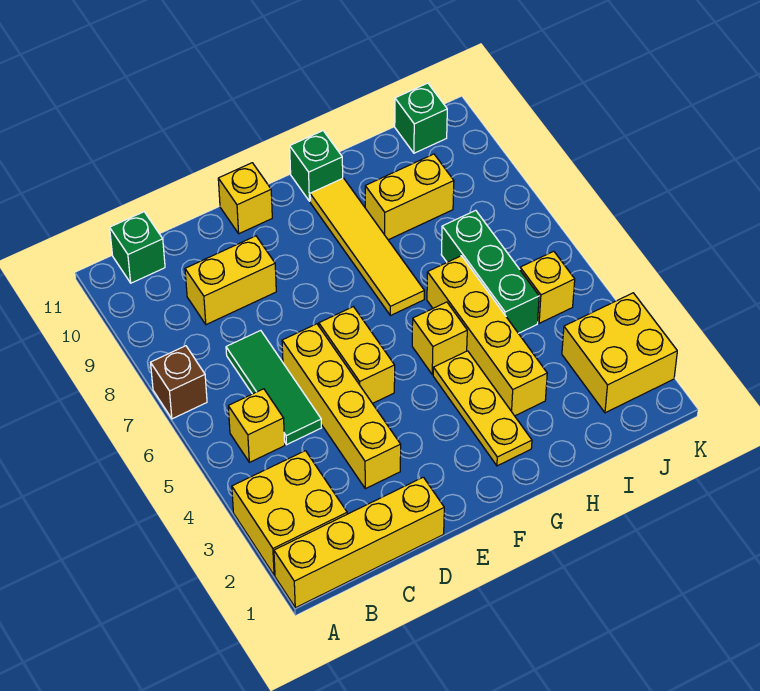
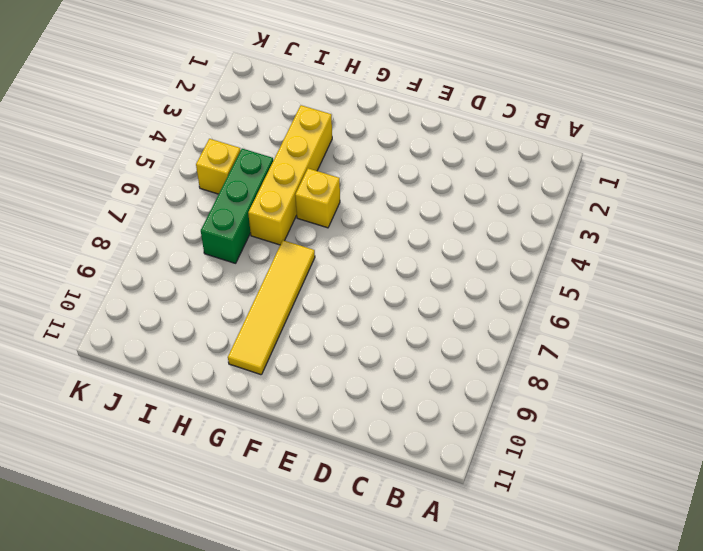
none -> yellow 1x4 brick [274,477,444,608]
none -> yellow 2x2 brick [232,451,347,575]
none -> brown 1x1 brick [151,346,207,419]

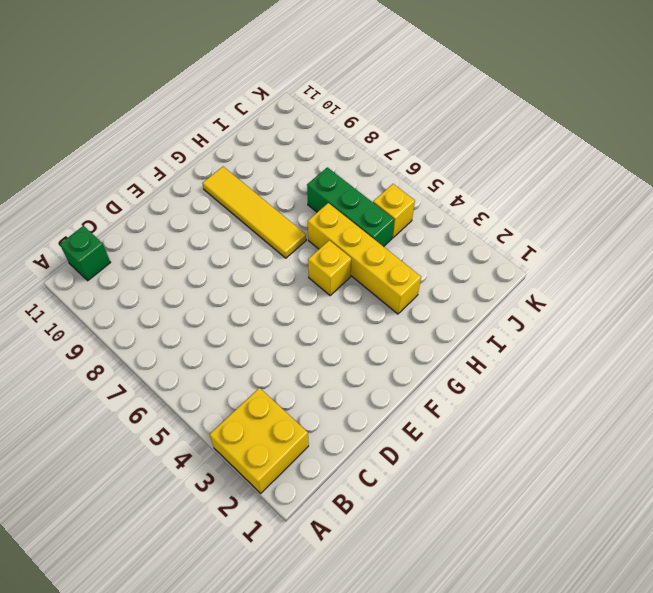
none -> yellow 1x4 brick [274,477,444,608]
none -> brown 1x1 brick [151,346,207,419]
none -> yellow 1x1 brick [228,389,285,462]

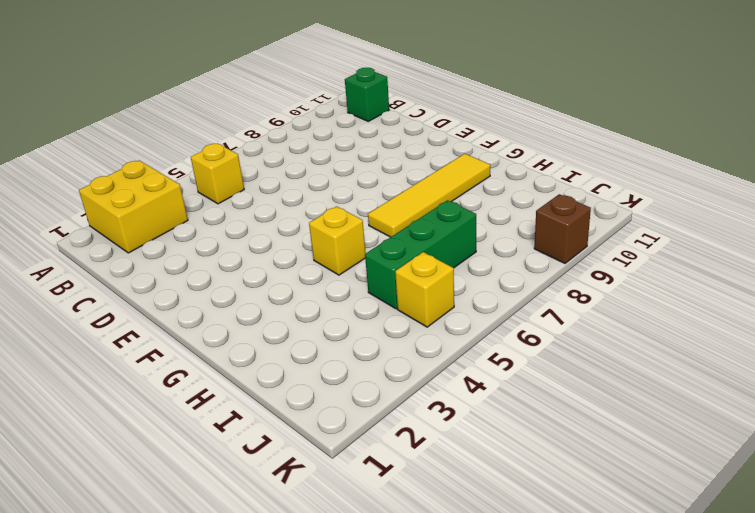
brown 1x1 brick [534,194,591,263] -> brown 1x1 brick moved to [151,346,207,419]
none -> yellow 1x4 brick [274,477,444,608]
none -> green 1x3 tile [226,330,321,445]
none -> yellow 1x2 brick [185,236,276,325]

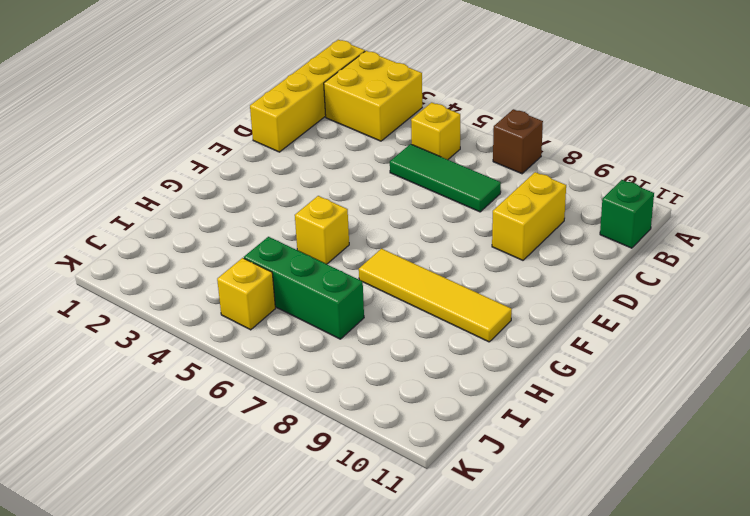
none -> yellow 1x4 brick [282,324,401,489]
none -> yellow 1x2 brick [319,307,395,403]
none -> yellow 1x1 brick [218,163,272,234]

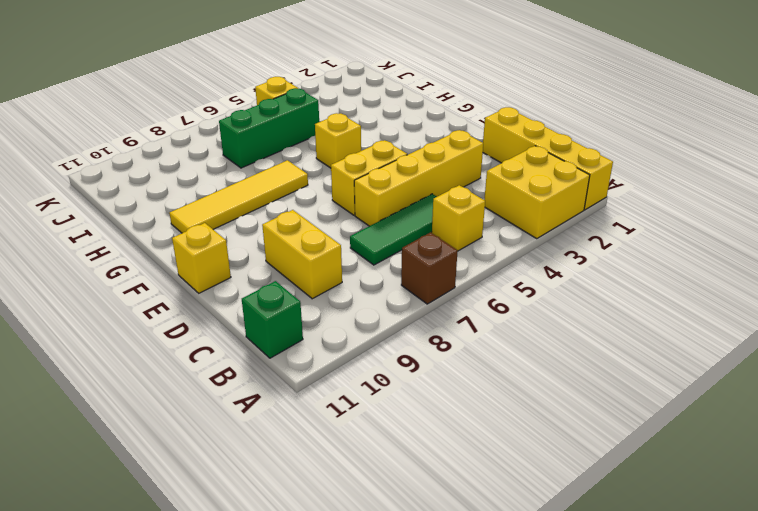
none -> yellow 1x3 plate [433,351,532,466]
none -> green 1x1 brick [290,131,343,201]
none -> yellow 1x4 brick [427,256,547,416]

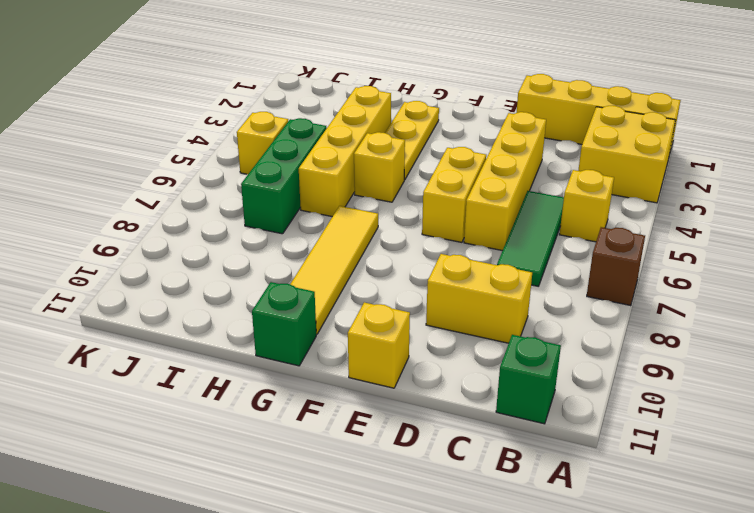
none -> yellow 1x2 brick [365,154,454,240]
none -> yellow 2x2 brick [562,293,677,413]
none -> green 1x1 brick [395,83,447,153]

